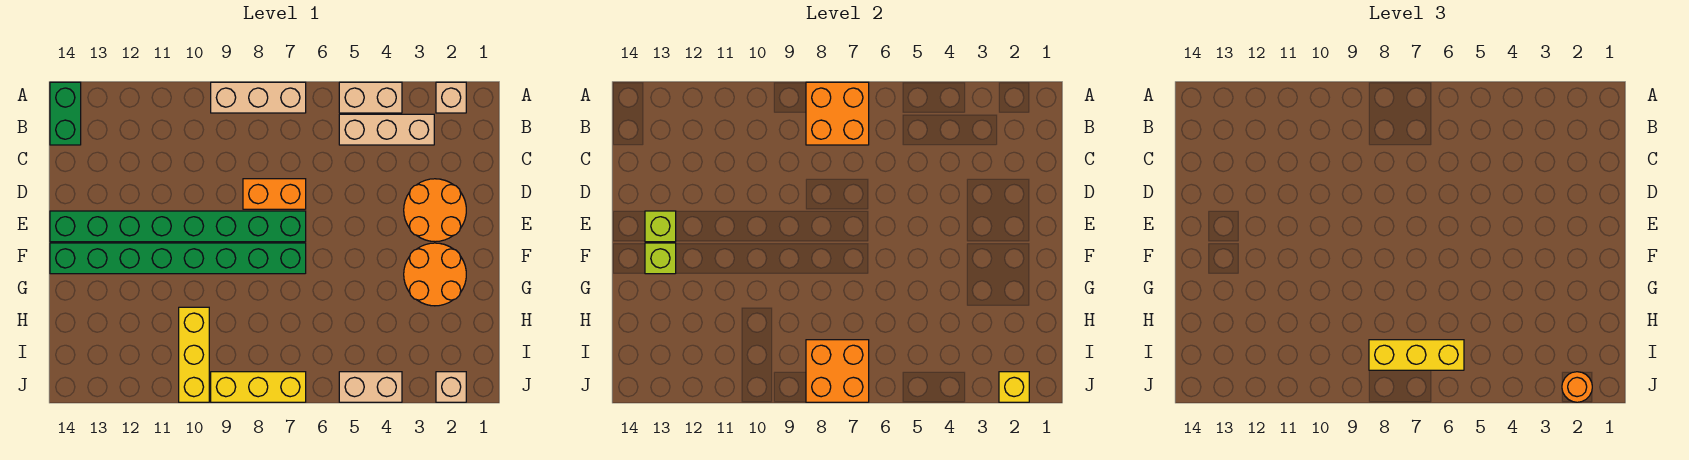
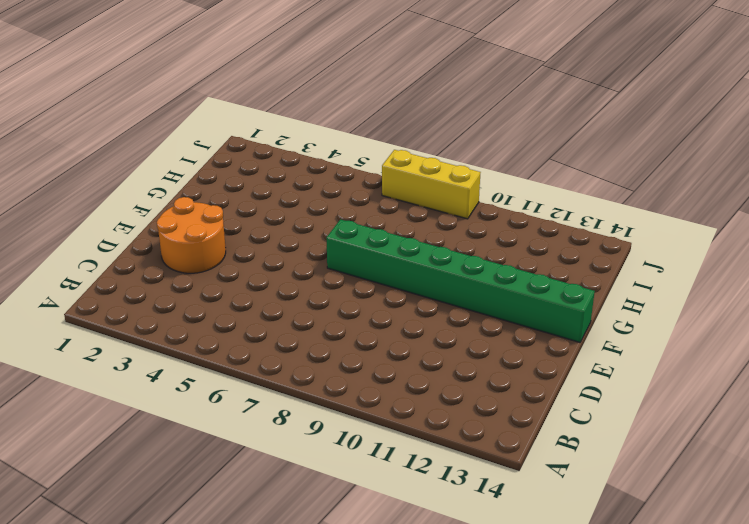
none -> tan 1x1 brick [436,82,466,113]
none -> tan 1x2 brick [339,82,402,113]
none -> tan 1x3 brick [211,82,306,113]

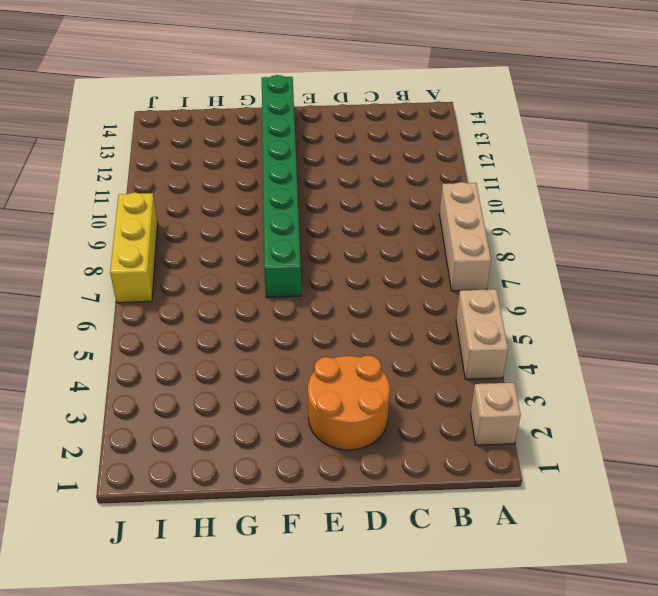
none -> green 1x2 brick [50,82,81,145]
none -> tan 1x3 brick [339,114,434,145]
none -> orange 1x2 brick [243,179,306,209]

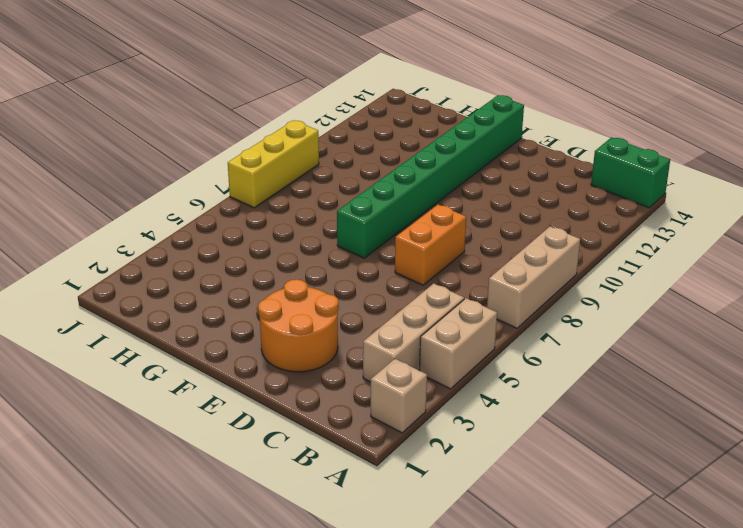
none -> green 1x8 brick [50,211,306,242]
none -> orange 2x2 round brick [404,243,466,306]
none -> yellow 1x3 brick [179,307,209,402]

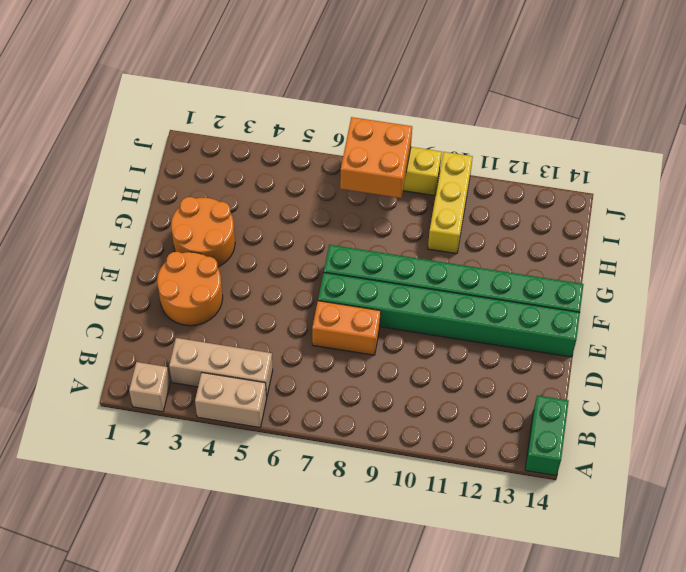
none -> tan 1x3 brick [211,82,306,113]
none -> tan 1x1 brick [436,372,466,402]
none -> tan 1x2 brick [339,372,402,402]

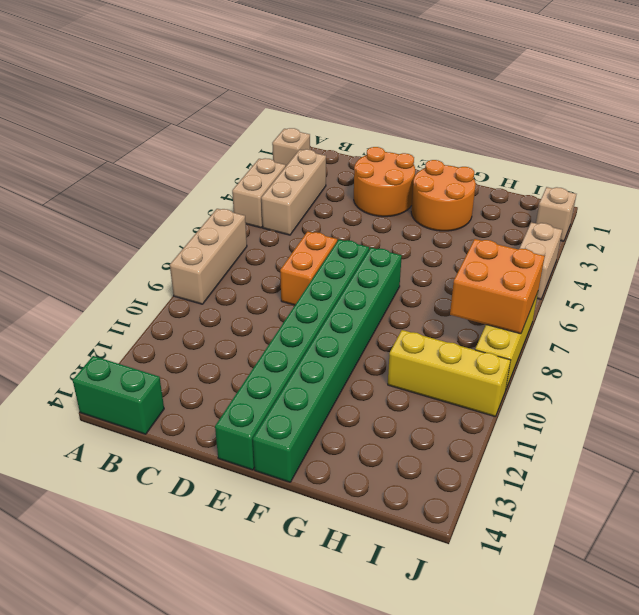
none -> orange 2x2 brick [806,82,869,145]
none -> lime 1x1 brick [645,211,676,242]
none -> lime 1x1 brick [645,243,676,274]

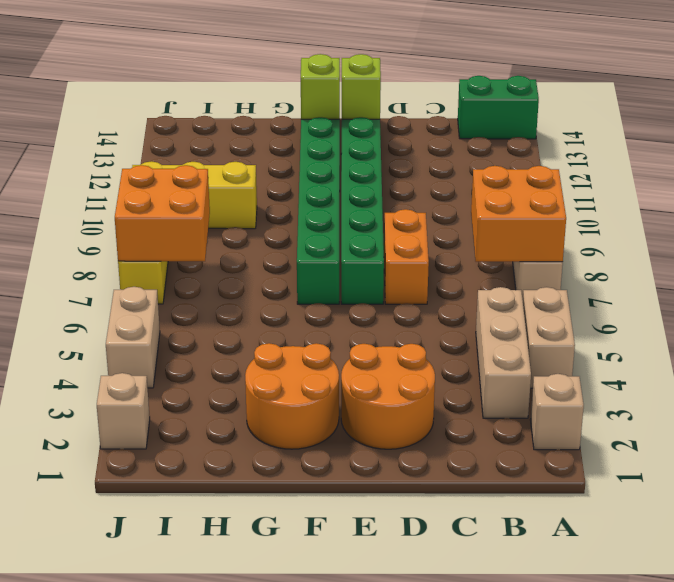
none -> yellow 1x1 brick [999,372,1029,402]
none -> yellow 1x3 brick [1369,340,1464,370]
none -> orange 1x1 round brick [1562,372,1592,402]

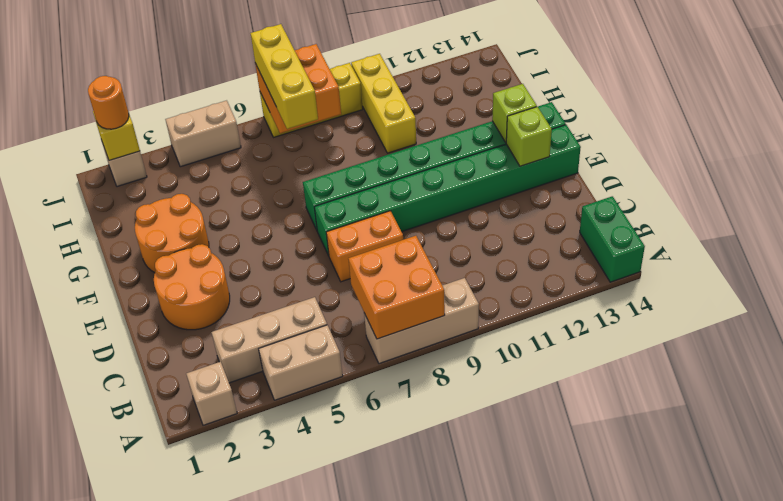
yellow 1x3 brick [250,24,318,129] -> yellow 1x3 brick turned to [1369,340,1464,370]

